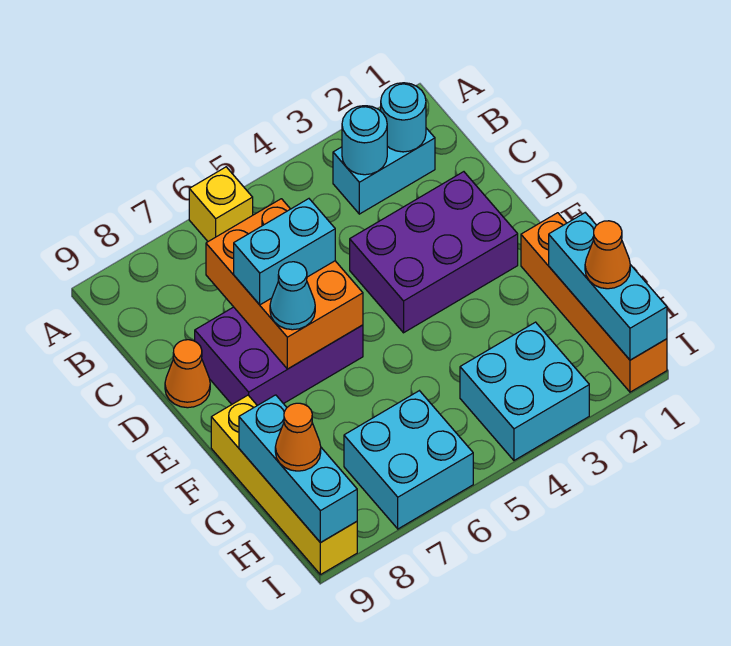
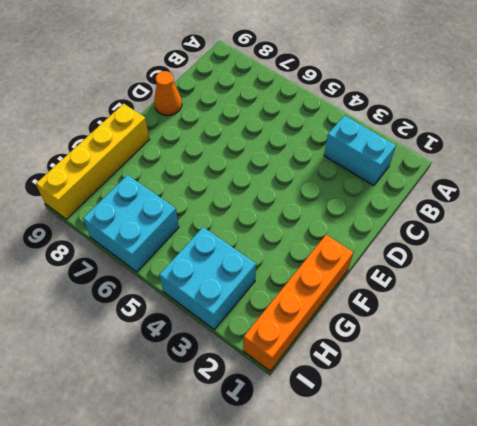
none -> yellow 1x1 brick [189,167,253,241]
none -> purple 2x3 brick [350,172,518,333]
none -> purple 2x3 brick [195,307,363,406]

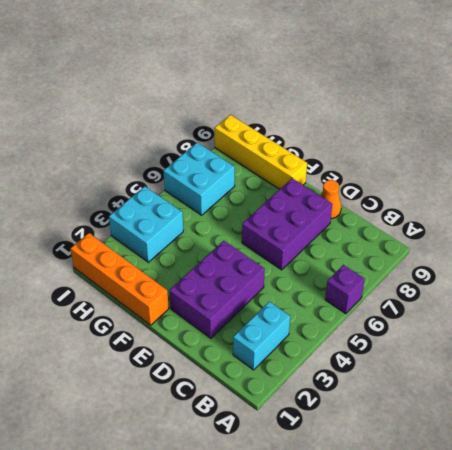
purple 1x1 brick [325,265,365,314] -> yellow 1x1 brick [189,167,253,241]
none -> cyan 1x1 round brick [381,83,426,152]
none -> cyan 1x1 round brick [342,106,387,175]
none -> orange 2x3 brick [206,199,363,369]

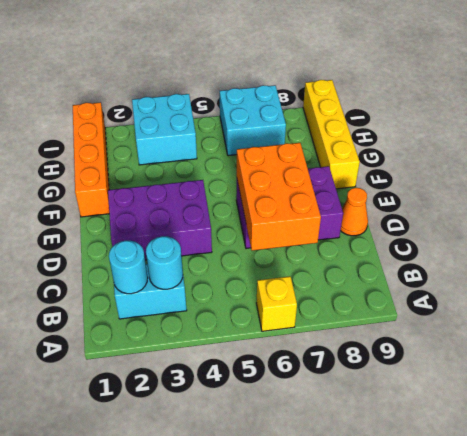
none -> cyan 1x3 brick [549,213,667,360]
none -> cyan 1x3 brick [239,395,357,543]
none -> cyan 1x2 brick [234,199,335,305]

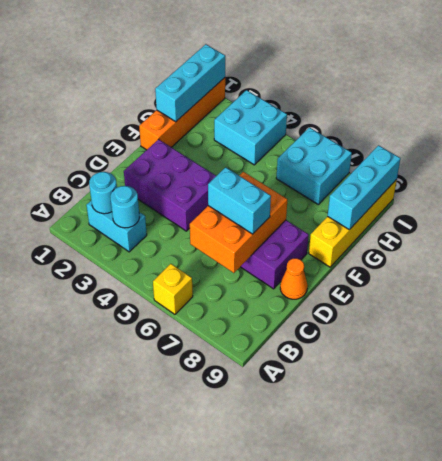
none -> cyan 1x1 cone [270,262,315,330]
none -> orange 1x1 cone [585,221,630,289]
none -> orange 1x1 cone [275,403,321,471]

